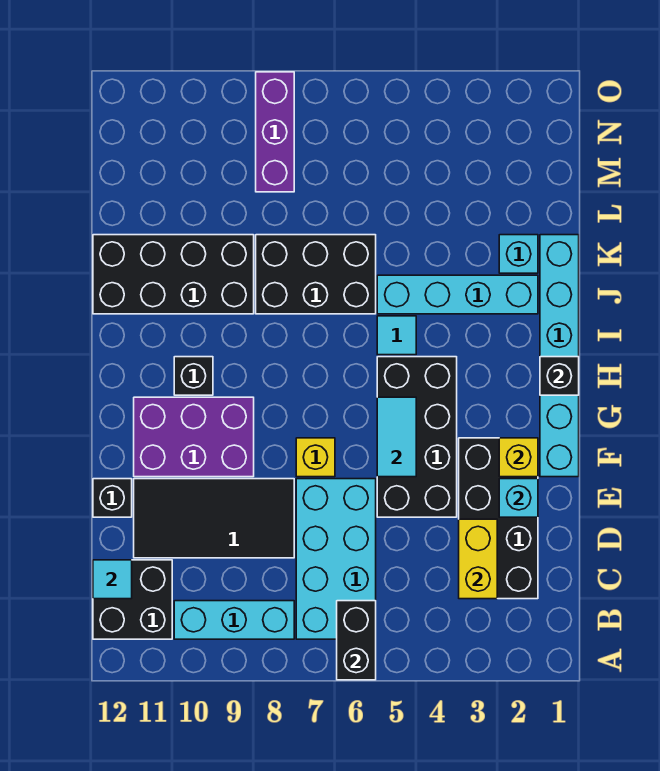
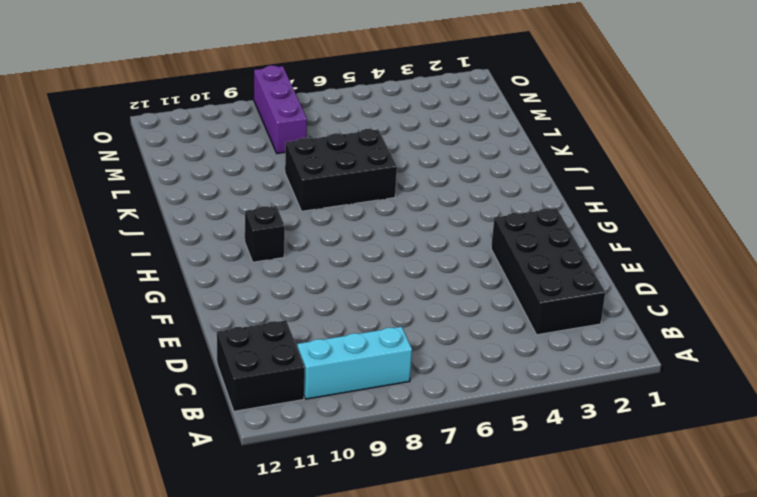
none -> cyan 2x4 brick [296,479,376,639]
none -> black 2x4 tile [134,479,294,558]
none -> black 2x4 brick [377,357,457,517]

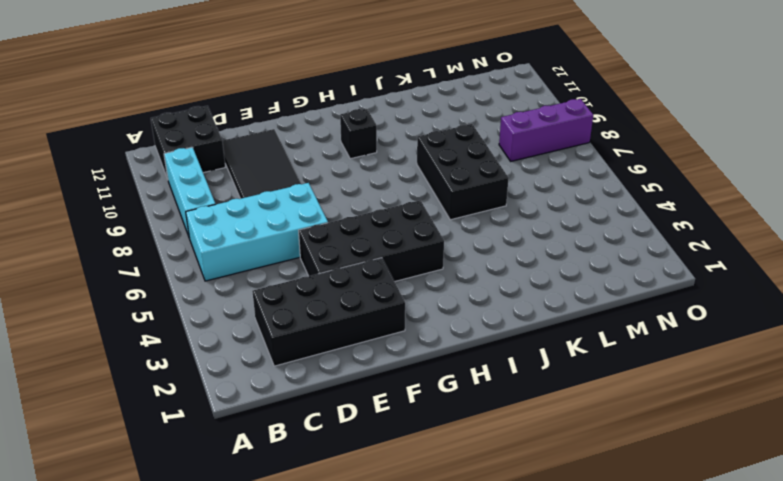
none -> black 1x1 brick [93,479,132,517]
none -> cyan 1x6 brick [540,235,579,477]
none -> yellow 1x1 brick [296,438,335,477]

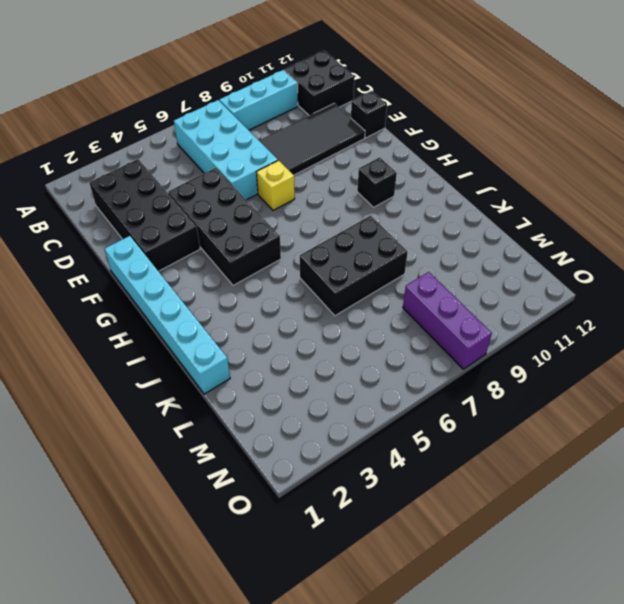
none -> purple 2x3 brick [134,397,254,477]
none -> cyan 1x1 tile [377,316,416,355]
none -> cyan 1x4 brick [377,275,538,314]

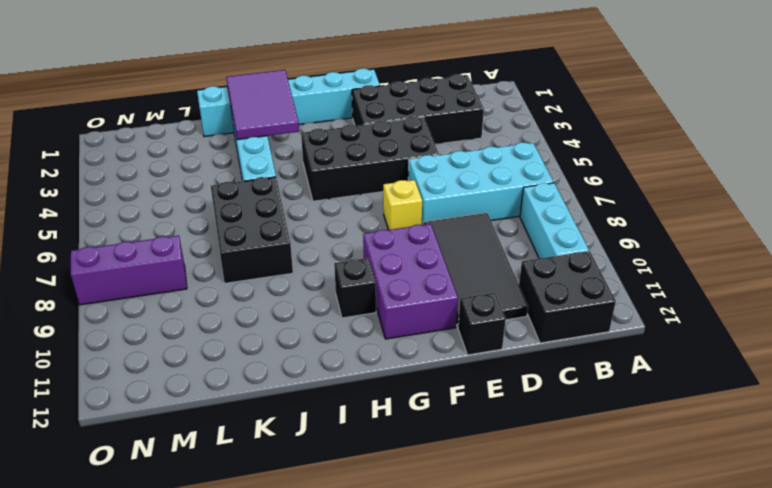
purple 2x3 tile [226,70,299,140] -> none
none -> cyan 1x1 tile [377,316,416,355]
none -> black 2x4 brick [93,235,254,314]
none -> cyan 1x1 brick [499,235,538,273]

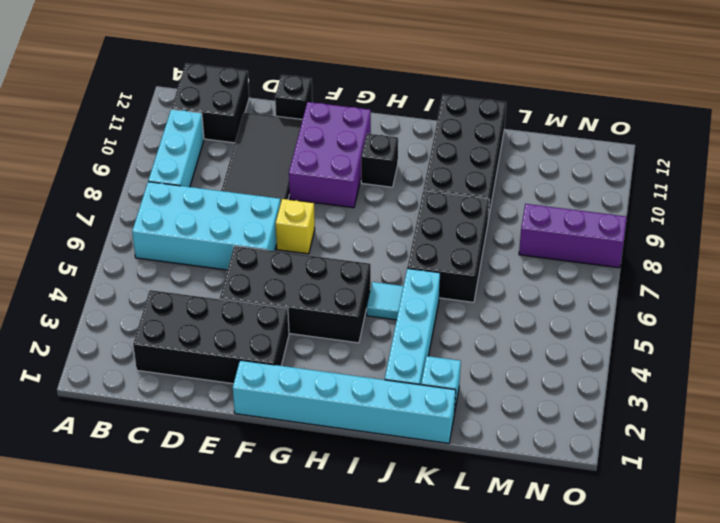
none -> black 1x2 brick [337,601,376,680]
none -> yellow 1x2 brick [459,519,497,599]
none -> cyan 1x1 tile [93,560,132,599]

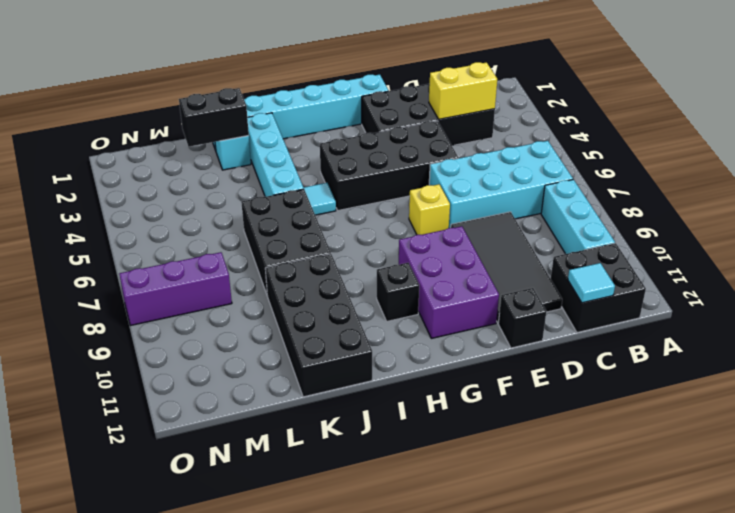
black 1x2 brick [179,88,249,147] -> black 1x2 brick moved to [337,601,376,680]
none -> cyan 1x1 brick [499,479,538,517]
none -> yellow 1x1 brick [499,438,538,477]
none -> cyan 1x2 tile [377,397,416,477]

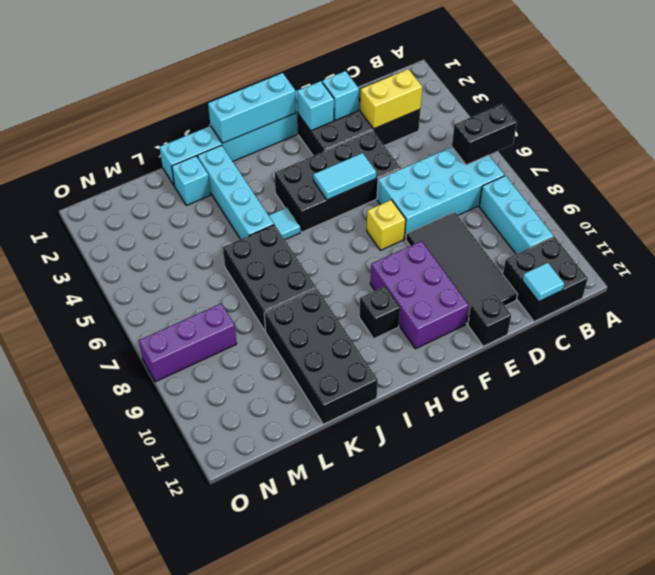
cyan 1x1 brick [297,81,334,131] -> yellow 1x1 brick [499,438,538,477]
cyan 1x3 brick [208,73,296,143] -> black 1x1 brick [540,357,579,395]

